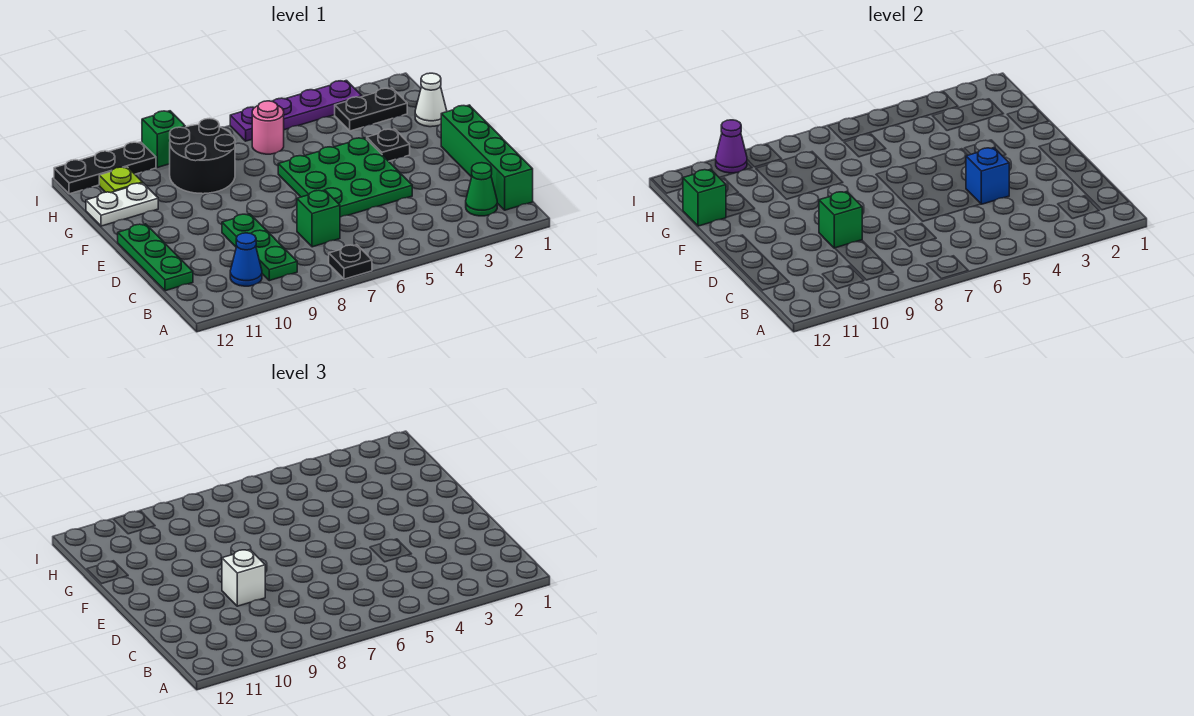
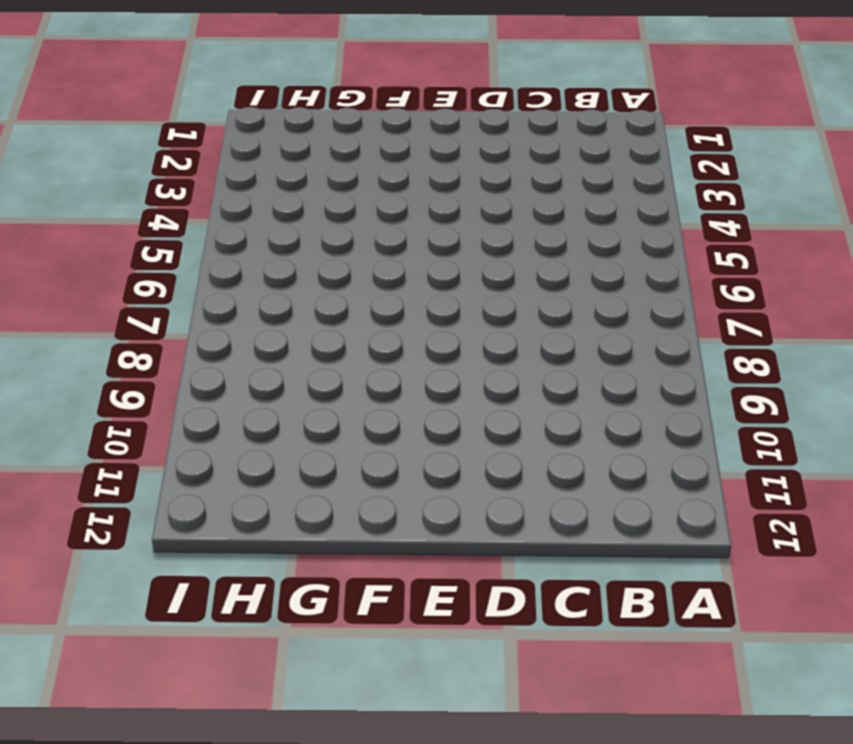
none -> black 1x1 plate [329,245,372,279]
none -> green 1x4 brick [441,105,533,210]
none -> green 1x1 cone [466,163,497,216]

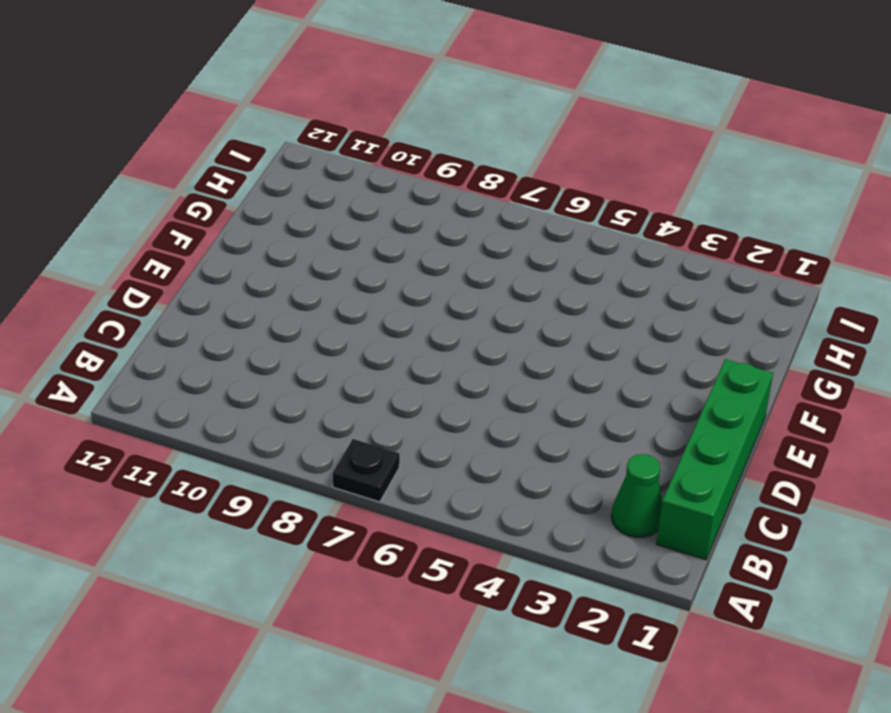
none -> green 1x3 plate [222,214,297,281]
none -> blue 1x1 cone [230,233,262,286]
none -> green 1x1 brick [297,190,340,247]

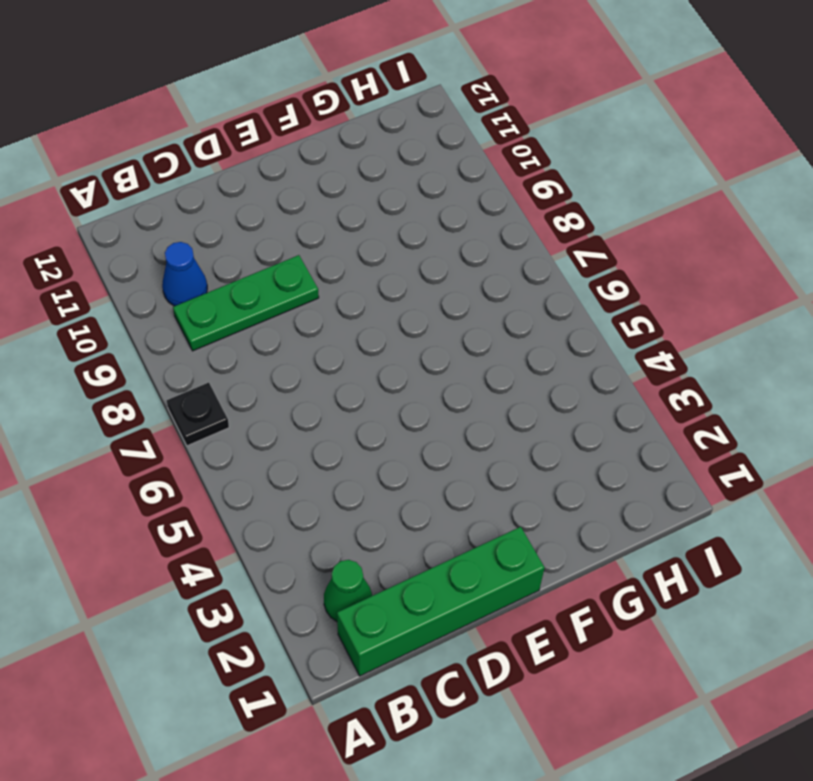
none -> green 1x1 brick [297,190,340,247]
none -> green 1x3 plate [118,224,193,291]
none -> green 3x3 plate [278,138,412,217]

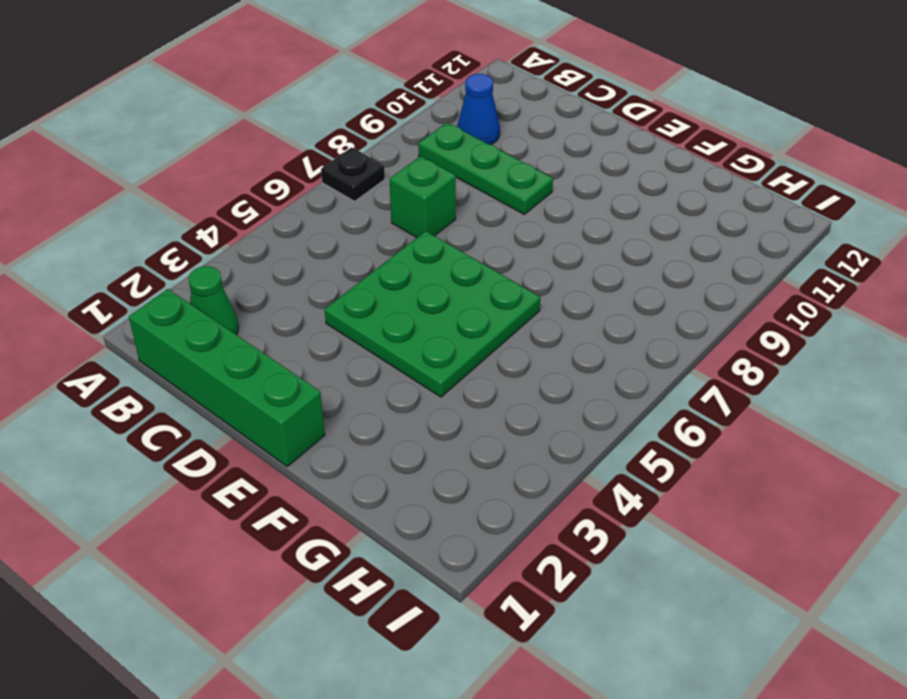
none -> green 1x3 plate [118,224,193,291]
none -> black 1x1 plate [367,129,410,161]
none -> white 1x1 cone [415,73,447,127]

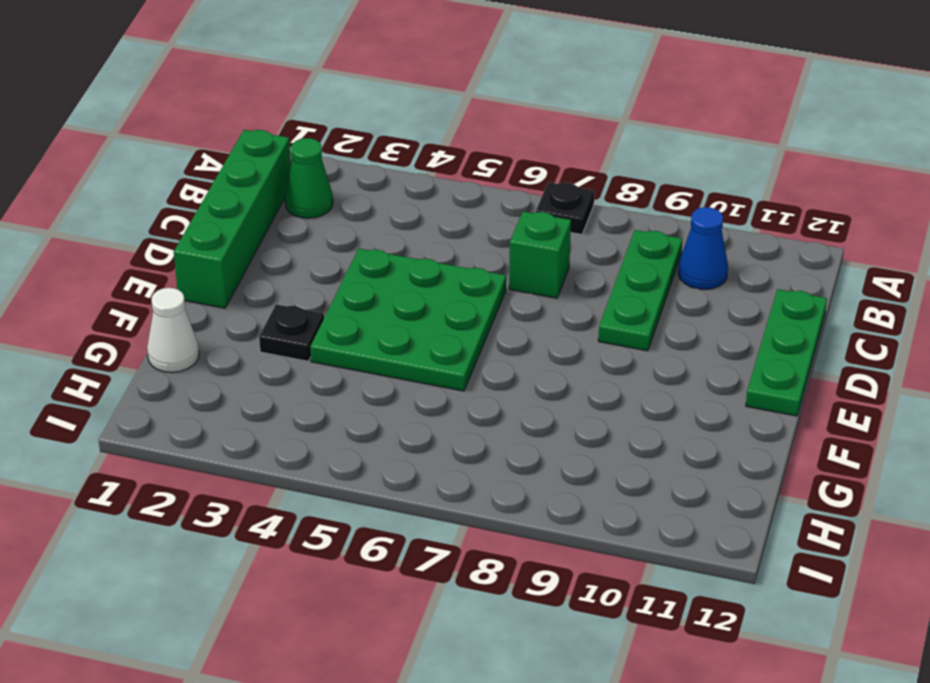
none -> black 2x2 round brick [170,118,235,194]
none -> white 1x2 plate [86,183,158,226]
none -> black 1x2 plate [335,88,407,131]

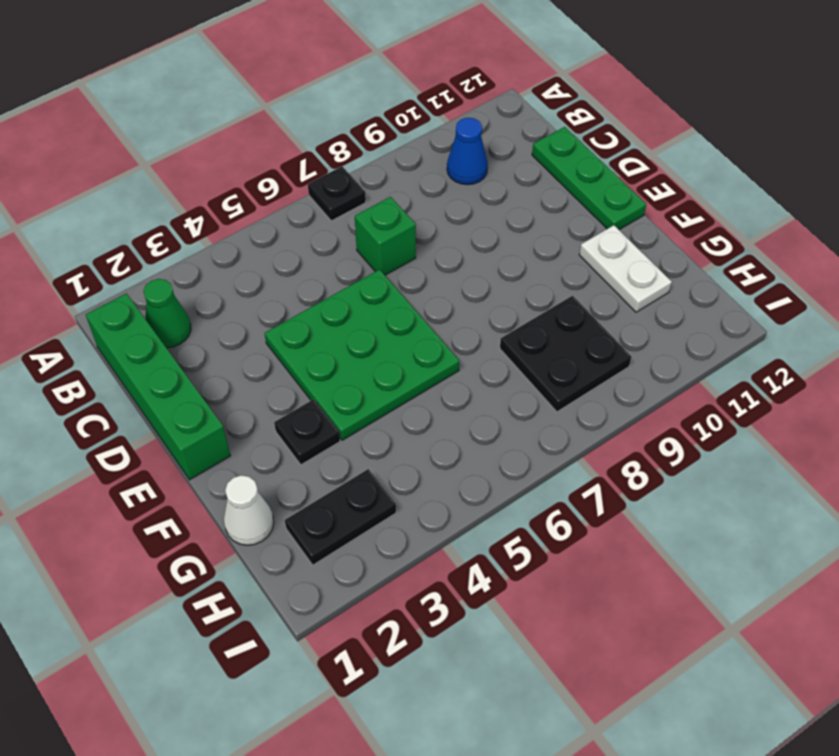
white 1x2 plate [579,225,672,312] -> white 1x2 plate turned to [86,183,158,226]
black 2x2 plate [500,296,631,412] -> black 2x2 round brick [170,118,235,194]
none -> green 1x3 plate [222,214,297,281]
none -> pink 1x1 round brick [252,101,284,154]
none -> lime 1x1 plate [99,167,143,193]

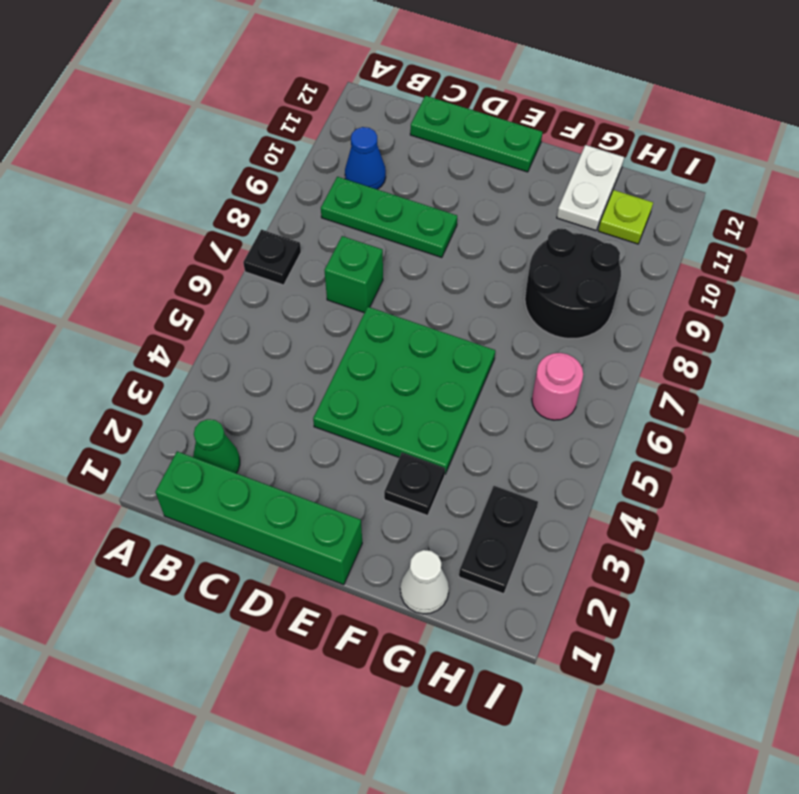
none -> purple 1x4 plate [230,81,362,141]
none -> green 1x1 brick [142,111,185,167]
none -> black 1x3 plate [54,142,156,194]

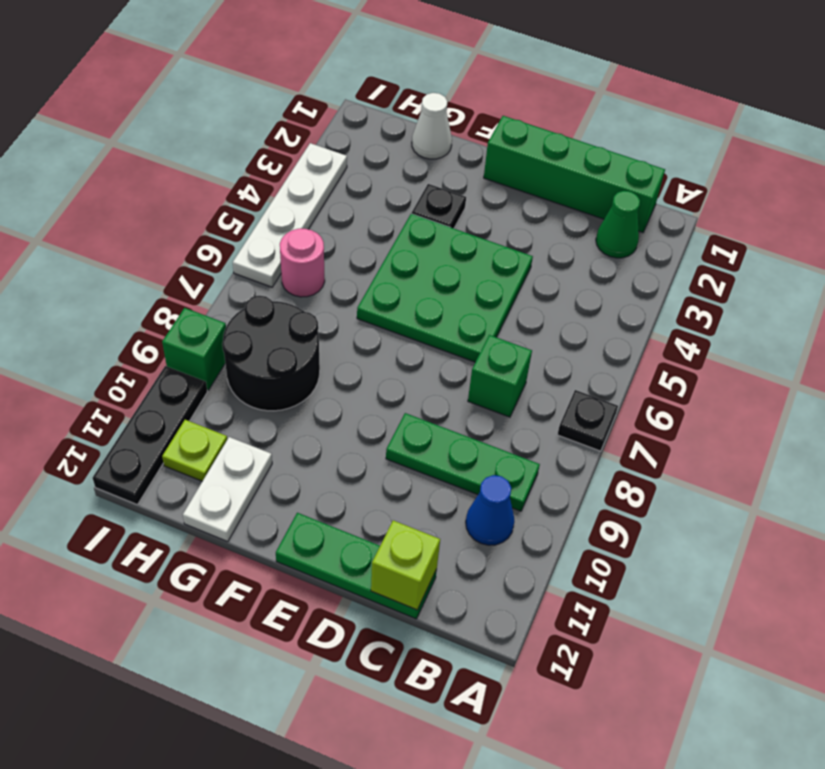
lime 1x1 brick [371,520,440,610] -> none
white 1x4 plate [233,143,347,287] -> purple 1x4 plate [230,81,362,141]
none -> black 1x2 plate [335,88,407,131]
none -> blue 1x1 brick [966,148,1009,204]
none -> green 1x1 brick [819,192,862,248]

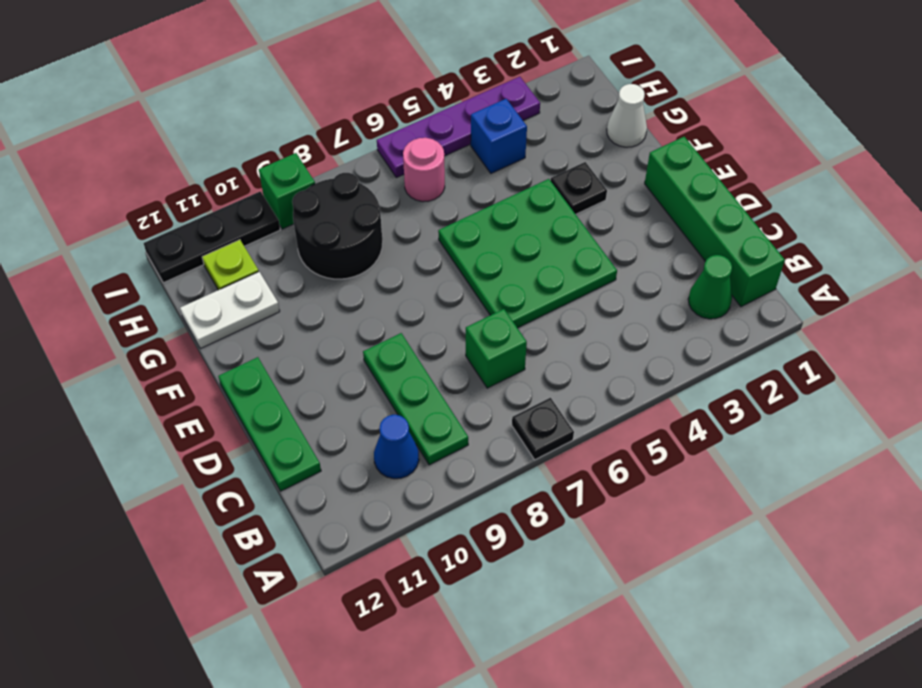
blue 1x1 brick [471,99,527,173] -> blue 1x1 brick moved to [966,148,1009,204]
none -> black 1x2 plate [335,88,407,131]
none -> green 1x1 brick [819,192,862,248]
none -> green 1x1 brick [683,169,726,226]

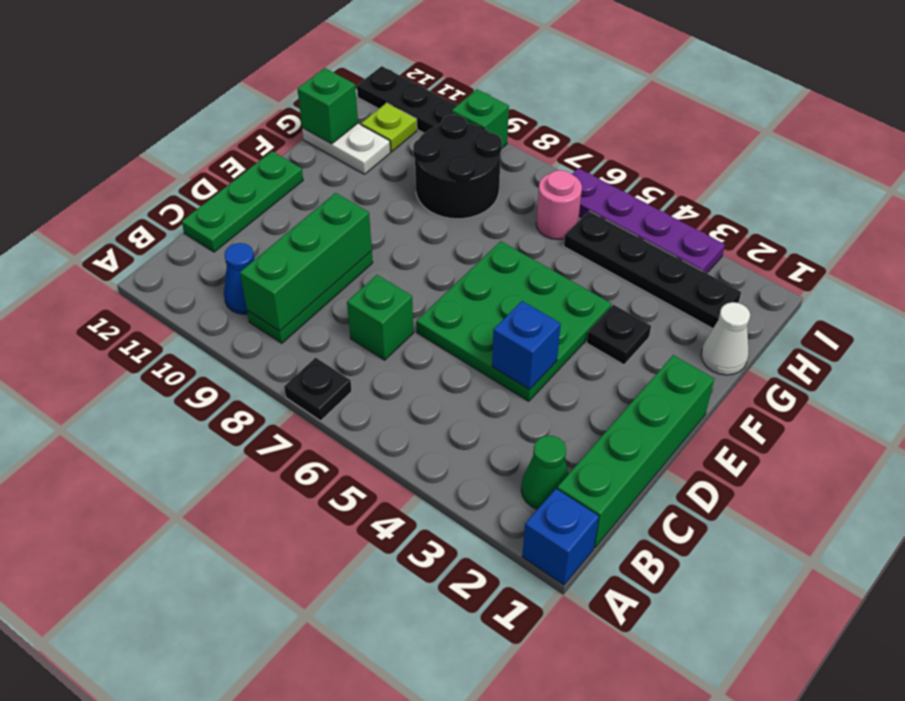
blue 1x1 brick [522,489,599,585] -> none
green 1x3 brick [240,193,372,331] -> green 1x1 brick [819,192,862,248]
black 1x4 plate [564,211,741,329] -> black 1x2 plate [335,88,407,131]
none -> purple 1x1 cone [716,120,747,173]
none -> white 1x1 brick [222,550,265,606]

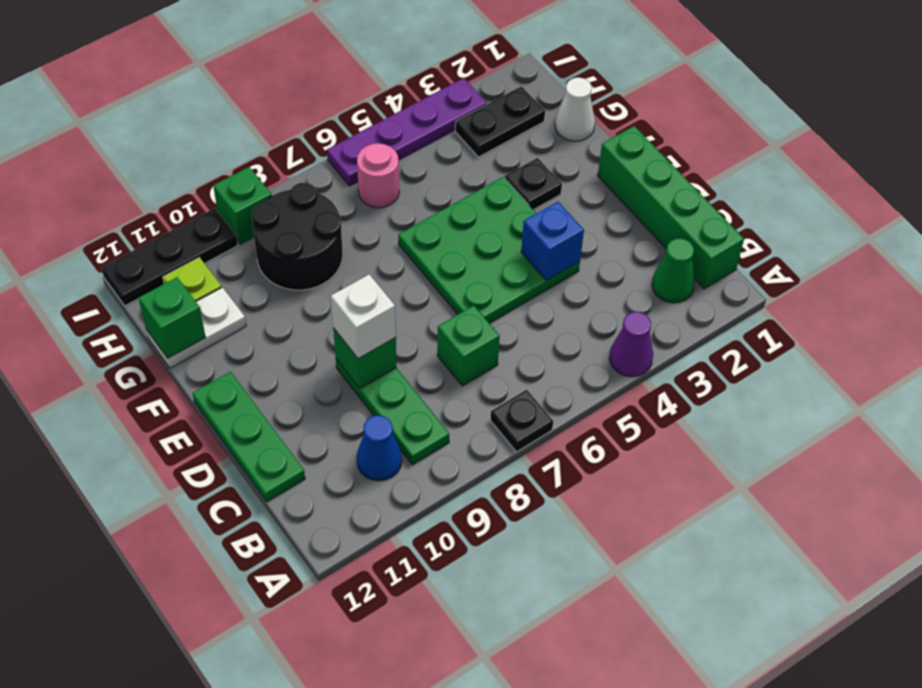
purple 1x1 cone [609,312,653,377] -> purple 1x1 cone moved to [716,120,747,173]

